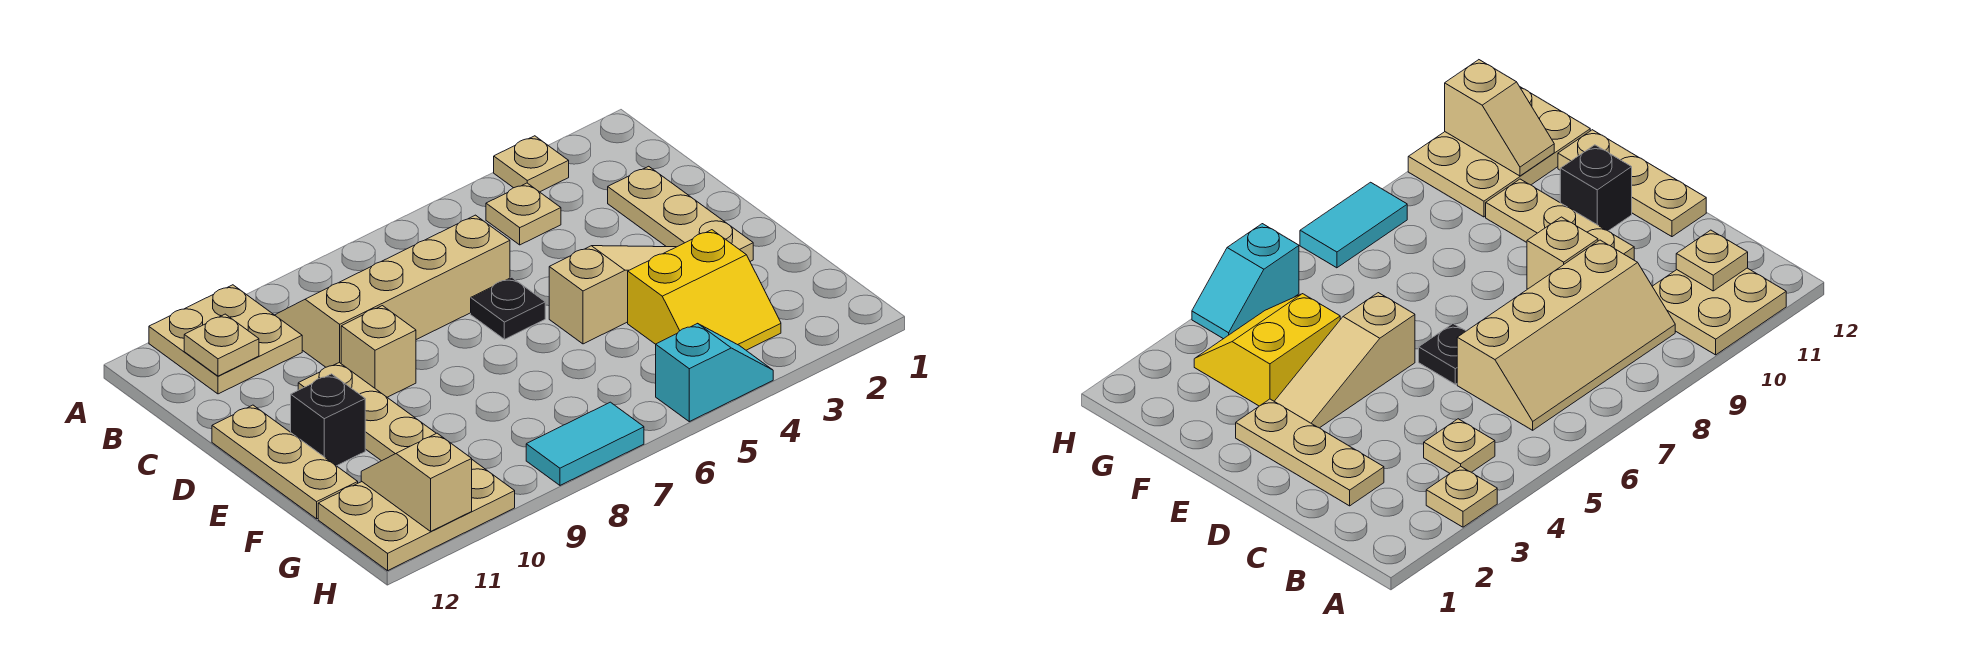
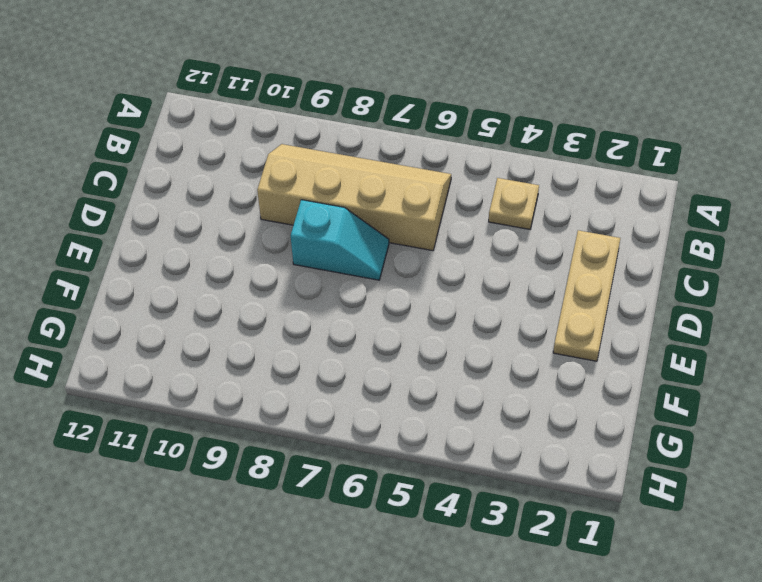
cyan 1x2 slope [291,200,389,280] -> cyan 1x2 slope moved to [656,323,773,422]
none -> tan 1x1 plate [494,136,569,192]
none -> tan 2x2 plate [149,285,302,394]
none -> black 1x1 plate [471,277,545,339]

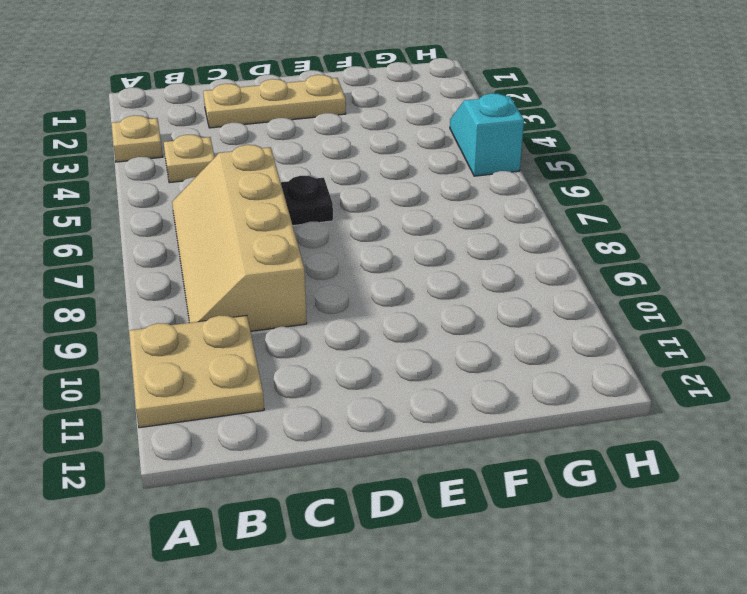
none -> tan 1x1 brick [341,306,416,397]
none -> tan 1x3 plate [298,363,436,461]
none -> tan 1x3 plate [212,405,358,519]

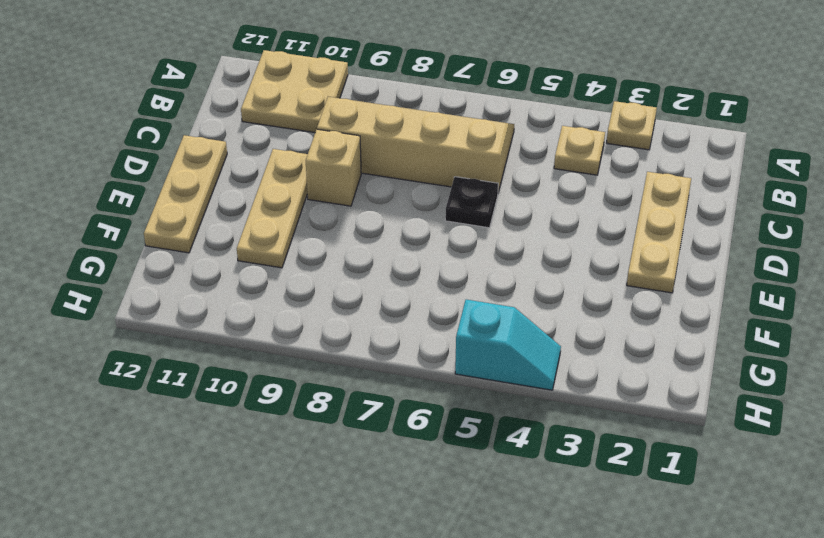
none -> tan 1x3 slope [549,246,676,344]
none -> black 1x1 brick [291,374,365,466]
none -> yellow 2x2 slope [628,230,781,350]

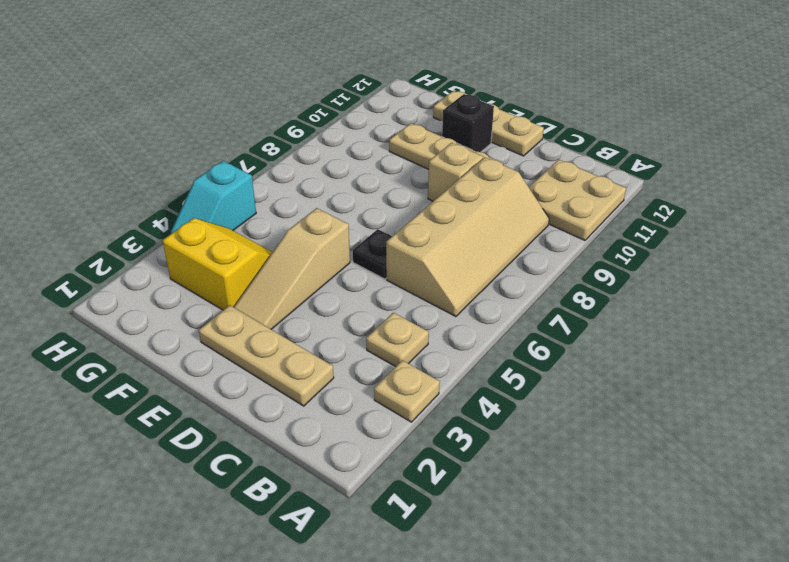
yellow 2x2 slope [163,218,272,310] -> yellow 2x2 slope turned to [628,230,781,350]
none -> tan 2x3 plate [318,460,515,571]
none -> cyan 1x2 tile [526,402,644,485]
none -> tan 1x1 plate [184,314,259,376]

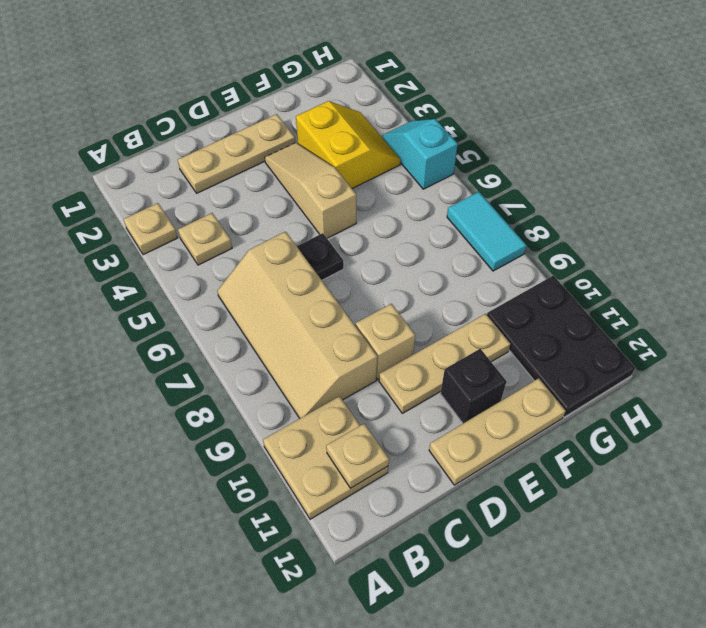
black 2x3 plate [487,275,635,417] -> tan 2x3 plate [318,460,515,571]
none -> tan 1x2 slope [361,433,472,531]

